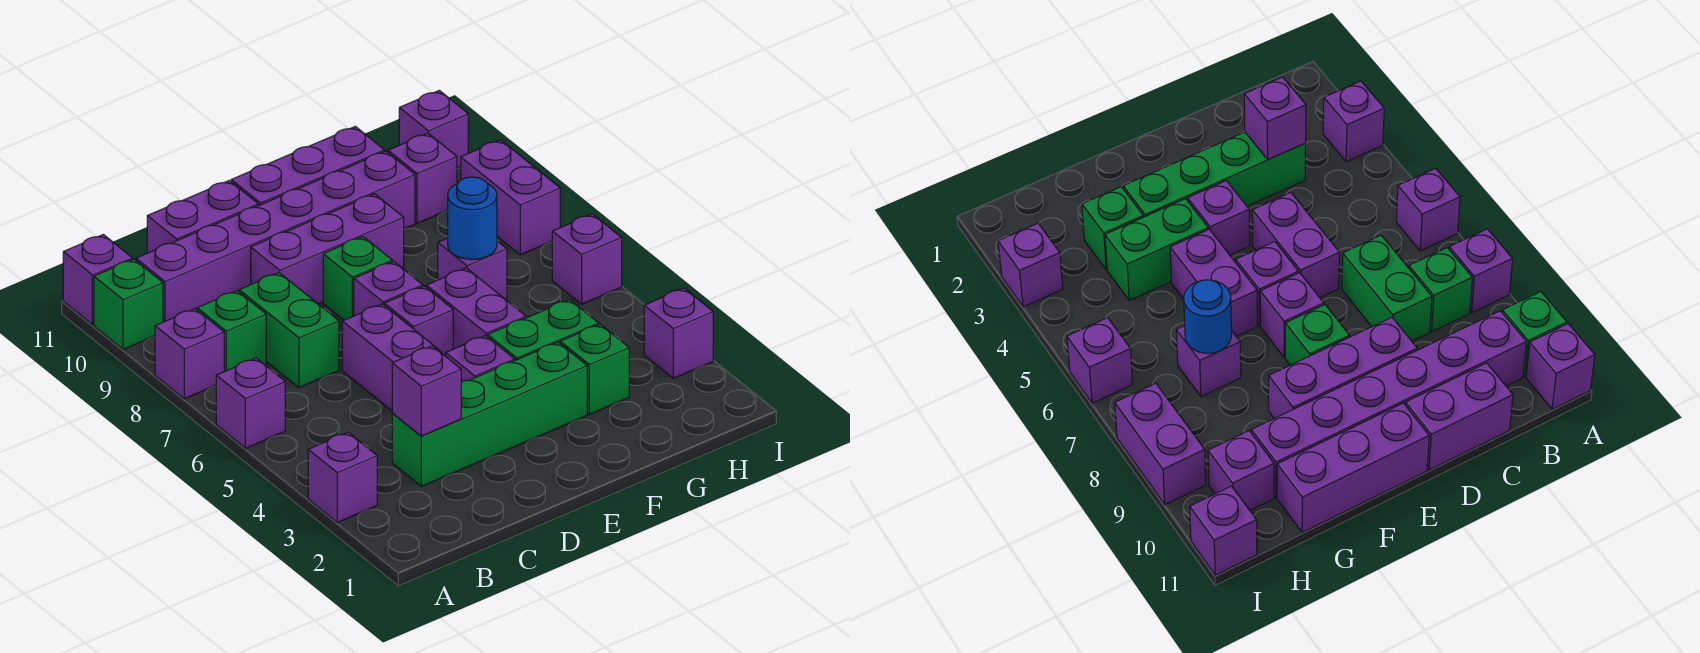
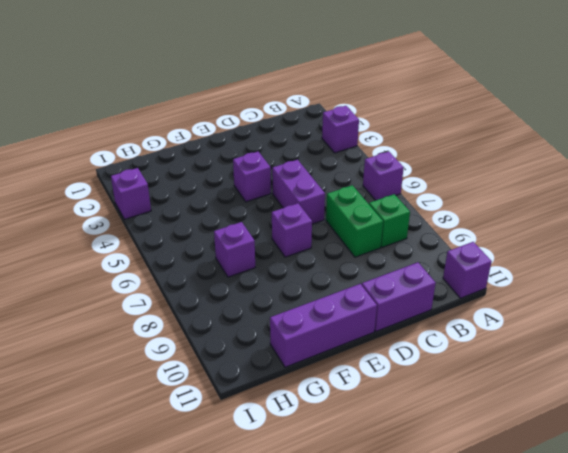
none -> purple 1x1 brick [155,309,224,399]
none -> green 1x1 brick [94,259,163,350]
none -> purple 1x6 brick [136,151,415,322]

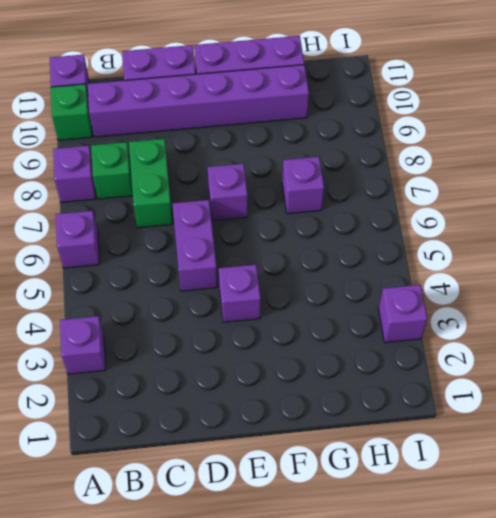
none -> green 1x4 brick [392,342,587,486]
none -> purple 1x3 brick [251,194,404,304]
none -> purple 1x1 brick [384,286,453,356]

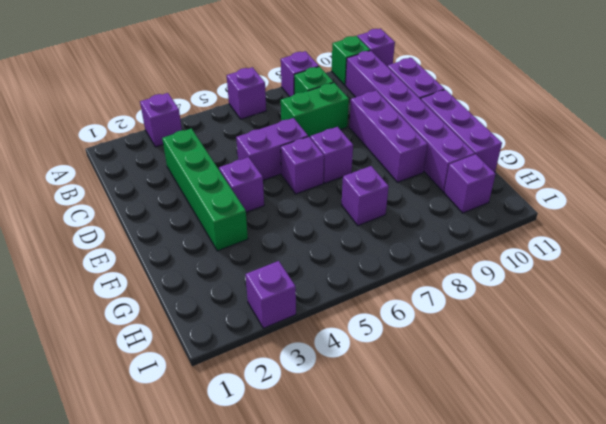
none -> green 1x1 brick [323,237,392,320]
none -> green 1x2 brick [488,300,599,360]
none -> purple 1x2 brick [426,268,526,349]

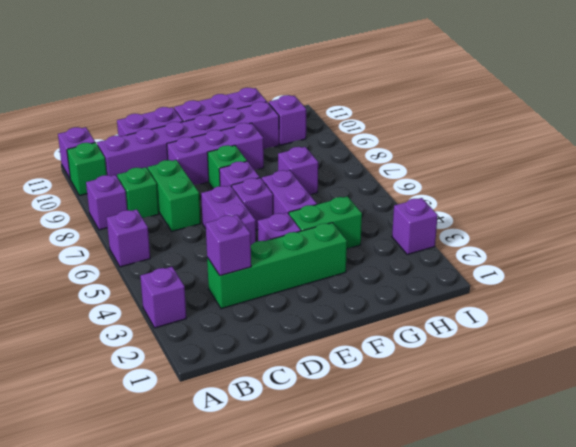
none -> green 1x1 brick [560,324,629,414]
none -> purple 1x1 brick [552,214,622,304]
none -> purple 1x2 brick [461,140,560,255]

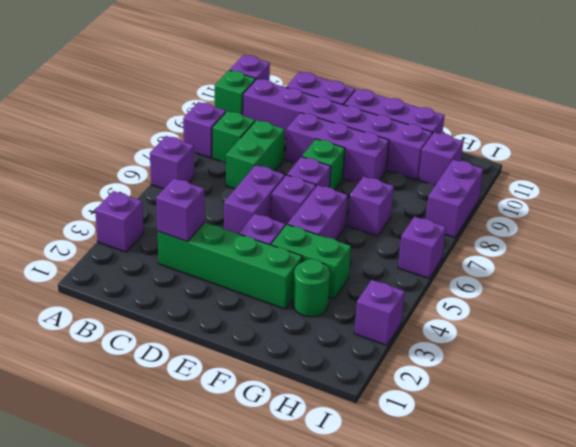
green 1x1 round brick [293,259,330,317] -> green 1x1 brick [560,324,629,414]
none -> purple 1x1 brick [399,90,468,169]
none -> blue 1x1 round brick [448,177,497,260]

